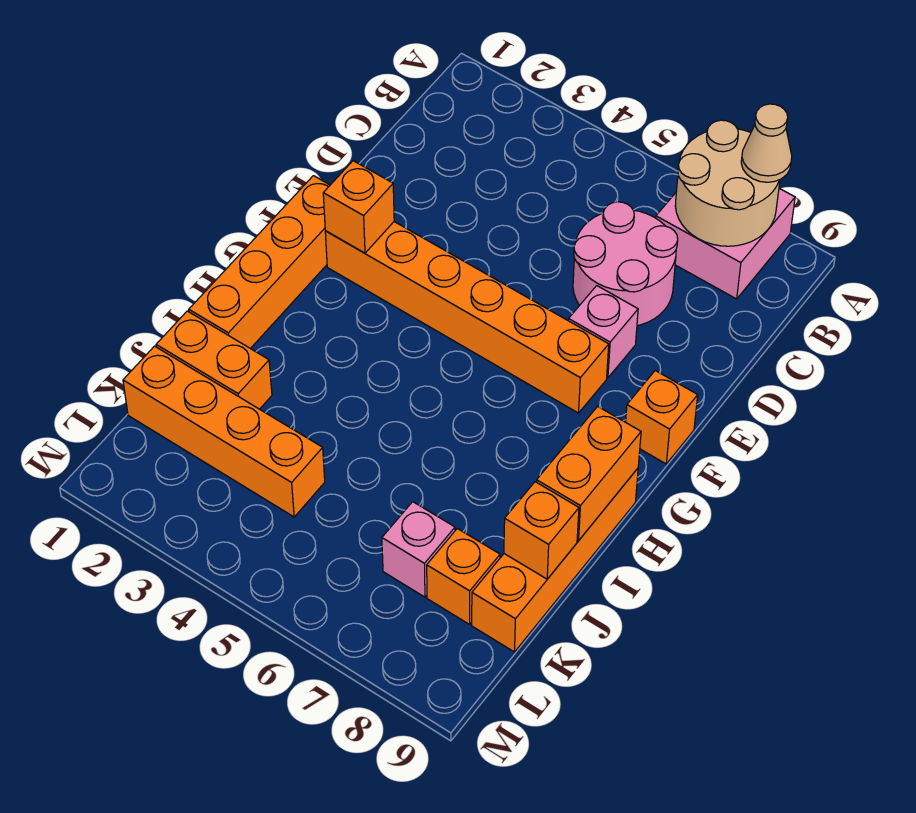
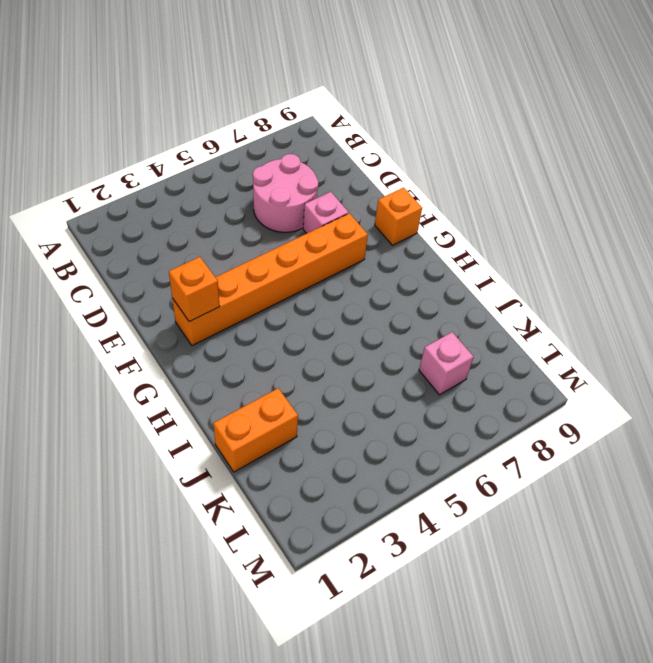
none -> pink 2x2 brick [656,188,795,299]
none -> orange 1x4 brick [189,176,330,349]
none -> orange 1x4 brick [472,468,638,652]

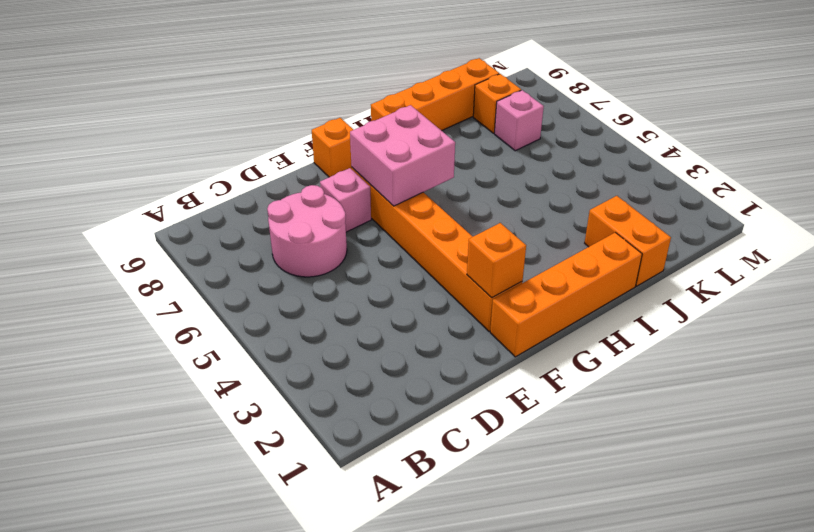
pink 2x2 brick [350,105,455,206] -> pink 2x2 brick moved to [656,188,795,299]
none -> orange 1x4 brick [123,346,325,517]
none -> tan 2x2 round brick [675,120,780,246]
none -> orange 1x2 brick [537,406,641,541]

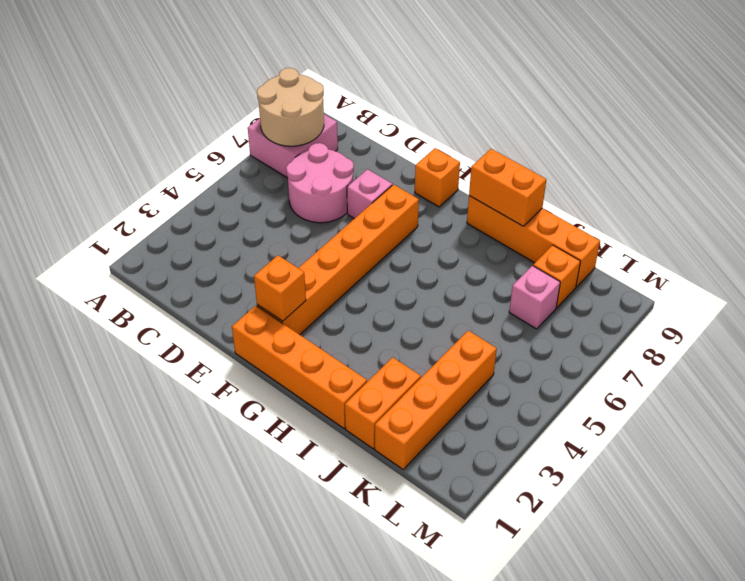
none -> orange 1x1 brick [504,482,579,579]
none -> tan 1x1 cone [741,104,792,182]

